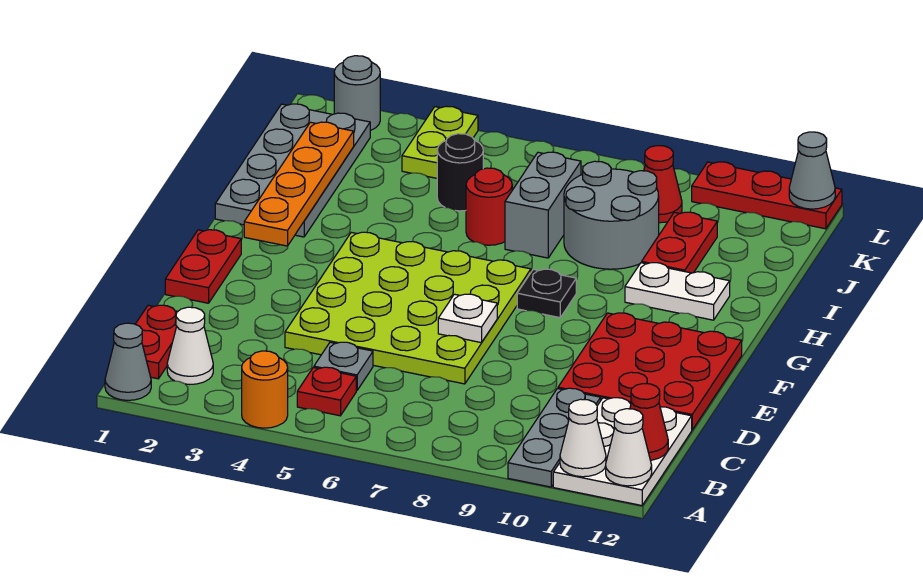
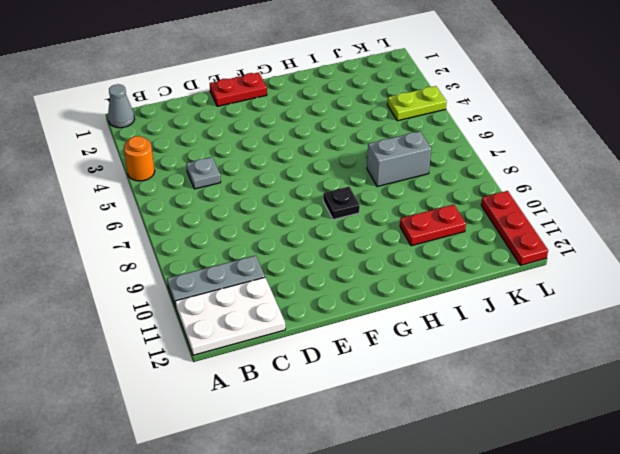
none -> red 1x2 plate [135,305,178,379]
none -> white 1x1 cone [167,307,213,384]
none -> red 1x1 plate [297,367,356,416]

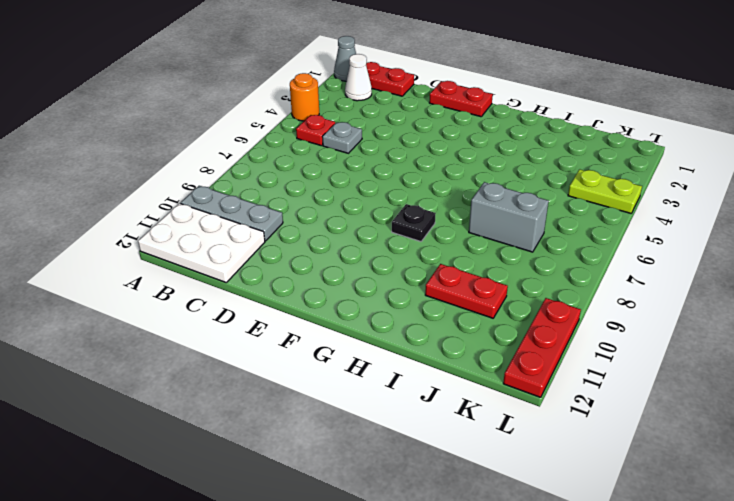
none -> lime 4x4 plate [285,232,531,384]
none -> red 3x3 plate [558,313,742,430]
none -> grey 2x4 plate [215,104,370,237]

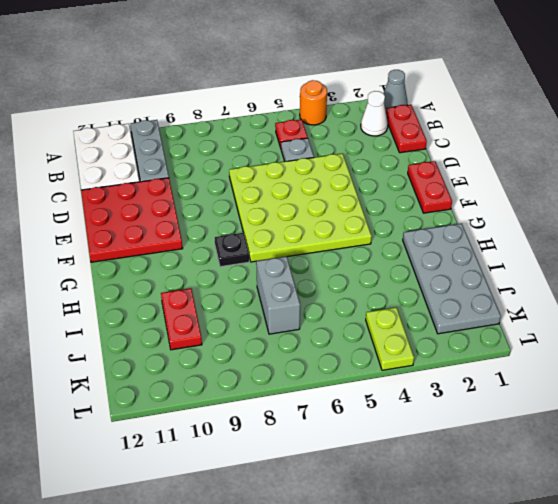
none -> white 1x2 plate [625,263,730,320]
none -> red 1x1 round brick [466,168,512,245]
none -> grey 2x2 round brick [564,161,659,269]

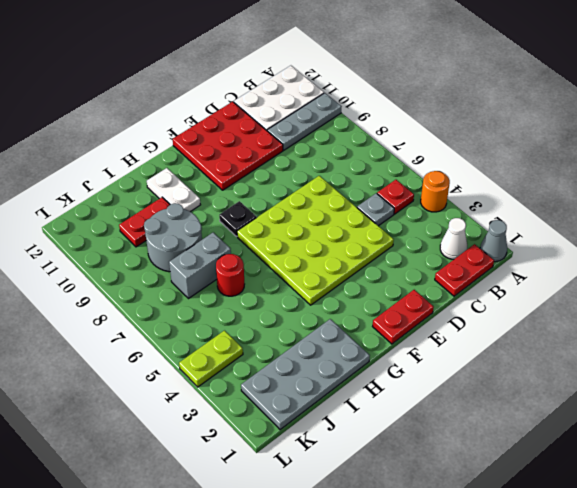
none -> black 1x1 round brick [437,134,483,211]
none -> red 1x1 cone [644,146,682,223]
none -> grey 1x1 round brick [334,56,380,131]

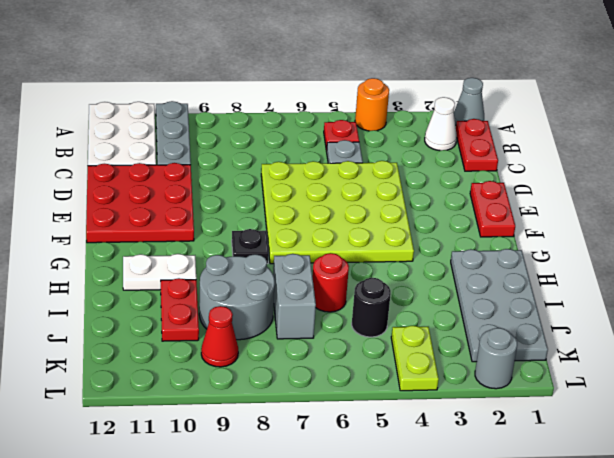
none -> red 1x3 plate [692,162,842,229]
none -> white 1x1 cone [560,399,606,477]
none -> white 1x1 cone [606,409,652,486]

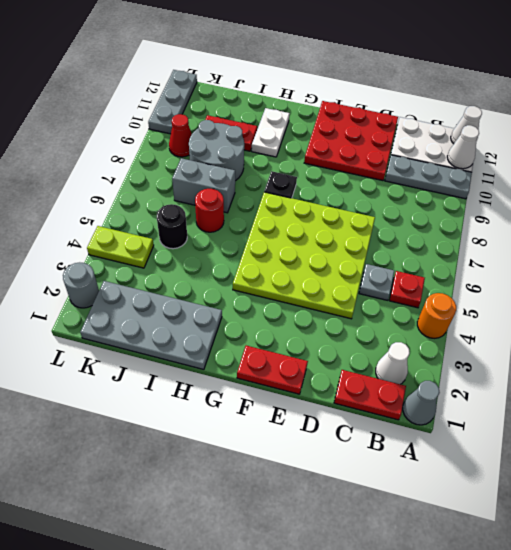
grey 1x3 plate [148,70,197,134] -> red 1x3 plate [692,162,842,229]
none -> red 1x1 cone [630,384,668,460]
none -> white 1x1 plate [438,294,497,343]
none -> orange 1x4 plate [244,122,354,246]

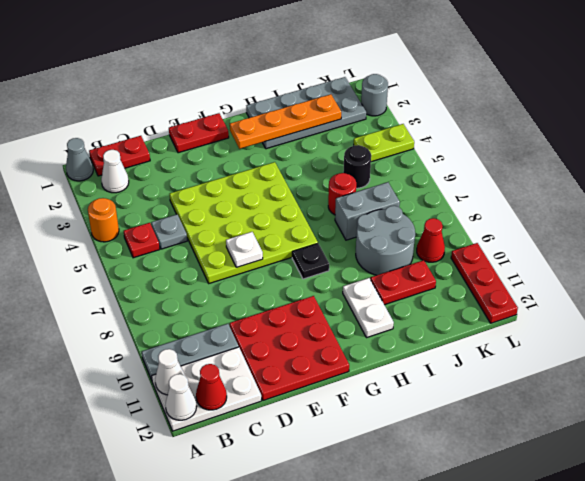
none -> grey 1x1 cone [789,132,835,209]

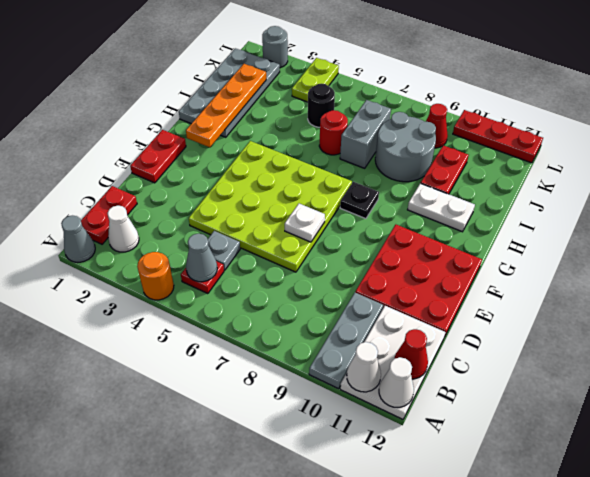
grey 1x1 cone [186,234,217,282] -> grey 1x1 cone moved to [789,132,835,209]

